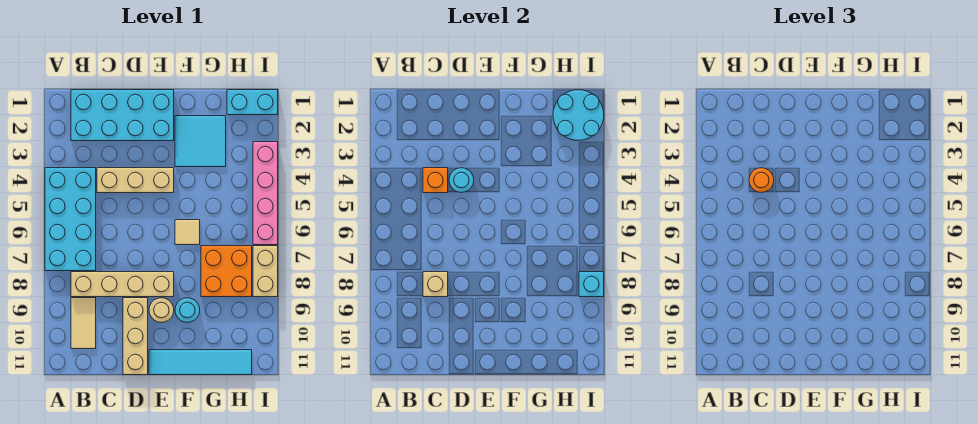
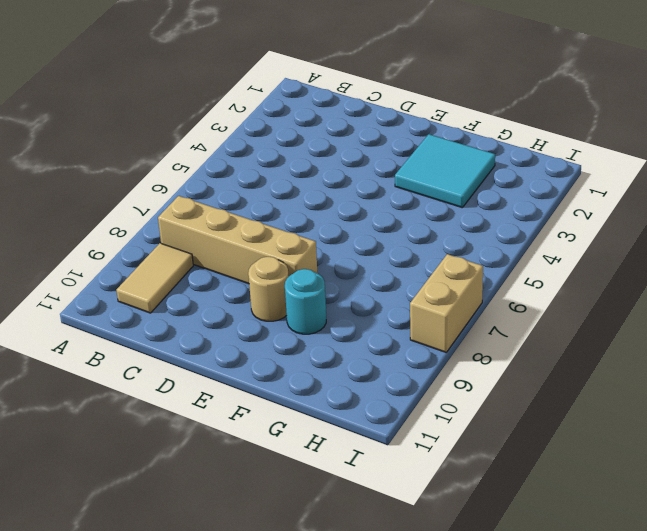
none -> cyan 2x4 brick [45,168,96,271]
none -> cyan 2x4 brick [71,90,174,141]
none -> tan 1x3 brick [97,168,174,193]

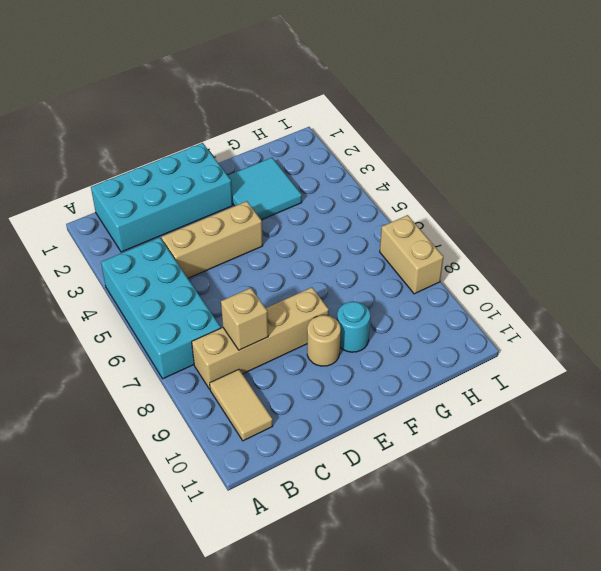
none -> tan 1x3 brick [123,298,148,375]
none -> cyan 1x4 tile [149,350,252,375]
none -> tan 1x1 tile [175,220,200,245]

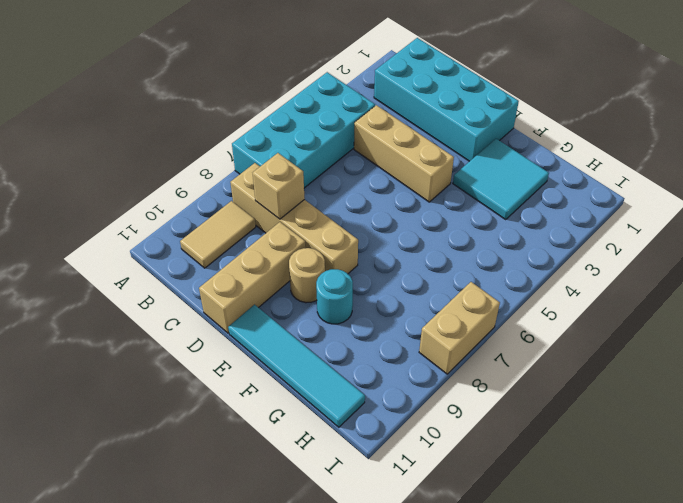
none -> tan 1x1 tile [175,220,200,245]
none -> orange 2x2 brick [201,246,252,297]
none -> cyan 1x2 brick [227,90,278,115]

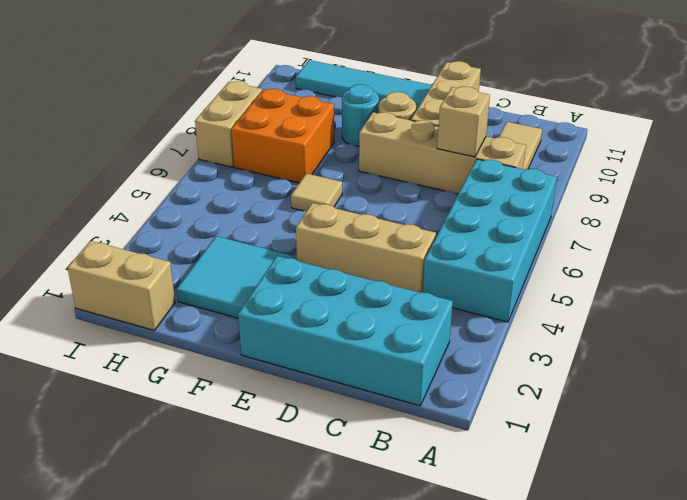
tan 1x2 brick [67,241,175,331] -> cyan 1x2 brick [227,90,278,115]
none -> pink 1x4 brick [253,142,278,245]
none -> orange 1x1 brick [423,168,448,193]
none -> cyan 1x1 round brick [449,168,474,192]

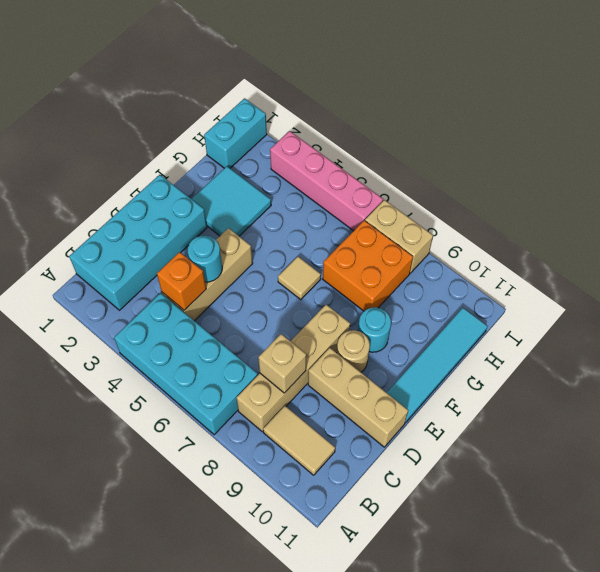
none -> cyan 2x2 round brick [553,90,604,141]
none -> cyan 1x1 brick [579,272,604,297]
none -> orange 1x1 round brick [749,168,774,192]

